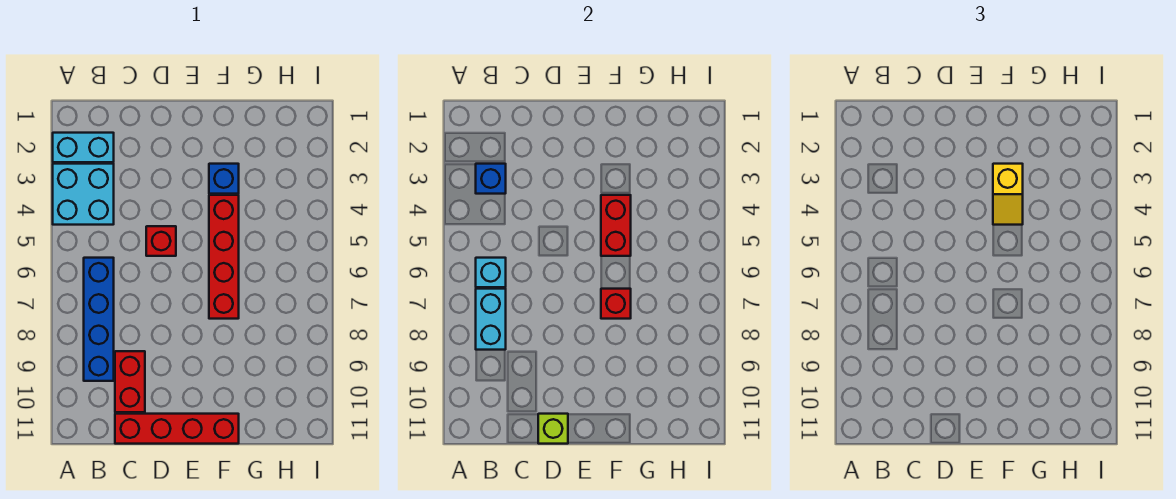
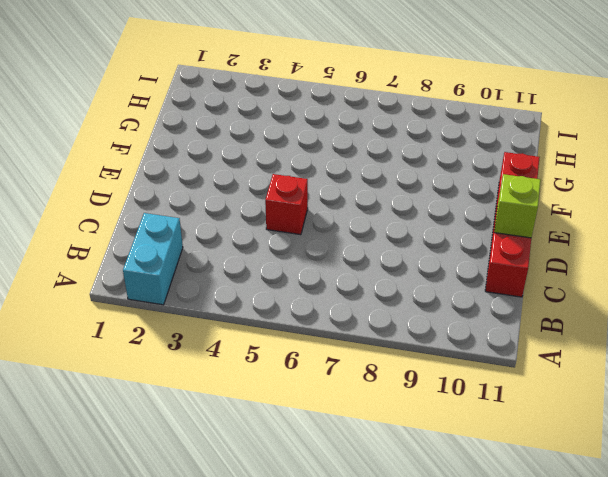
none -> cyan 2x2 brick [53,164,114,225]
none -> blue 1x4 brick [84,258,114,381]
none -> red 1x2 brick [115,351,145,412]

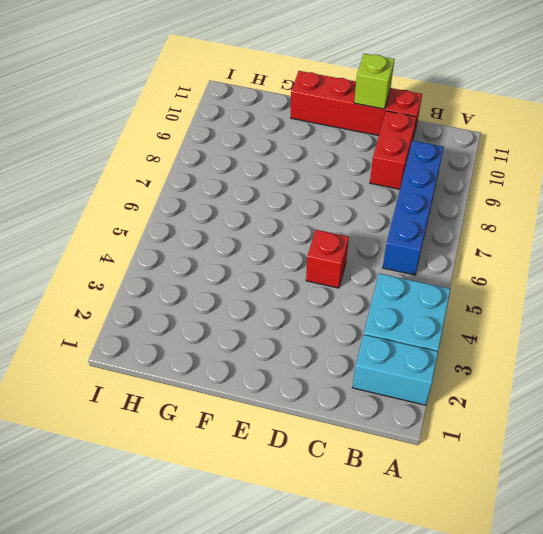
none -> blue 1x1 brick [209,164,239,194]
none -> red 1x4 brick [209,195,239,319]
none -> blue 1x1 brick [476,164,506,194]

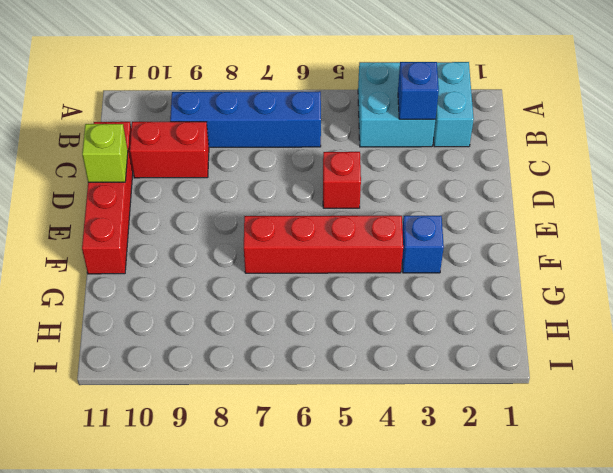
none -> cyan 1x1 brick [476,258,506,287]
none -> cyan 1x2 brick [476,289,506,350]
none -> red 1x2 brick [601,195,631,256]

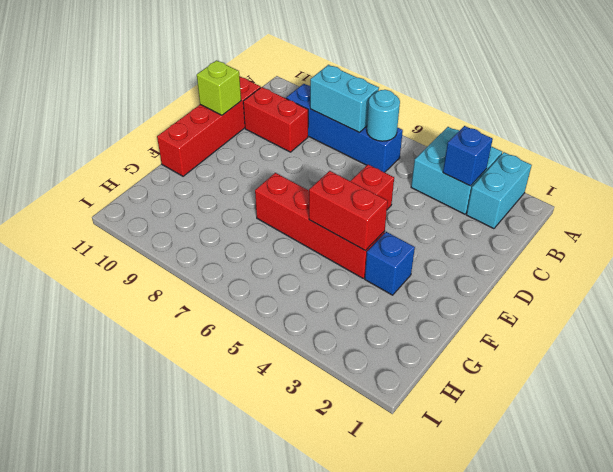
cyan 1x1 round brick [367,90,400,141] -> cyan 1x1 brick [476,258,506,287]
none -> red 1x1 brick [601,289,631,319]
none -> yellow 1x2 slope [993,164,1023,225]

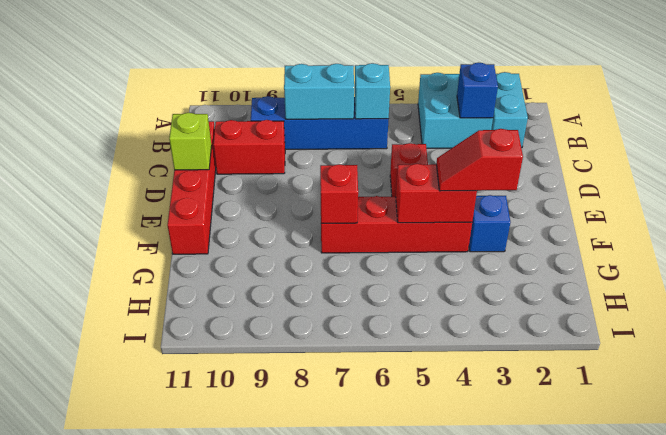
red 1x2 slope [437,129,523,191] -> yellow 1x2 slope [993,164,1023,225]

